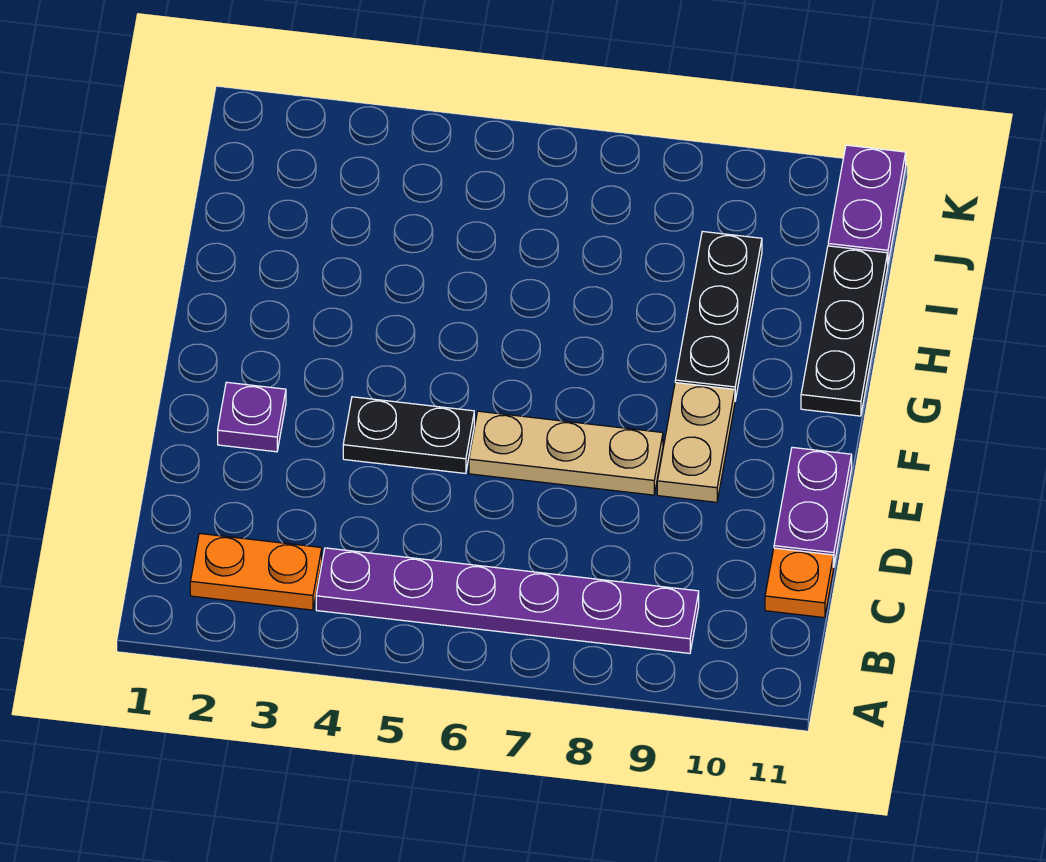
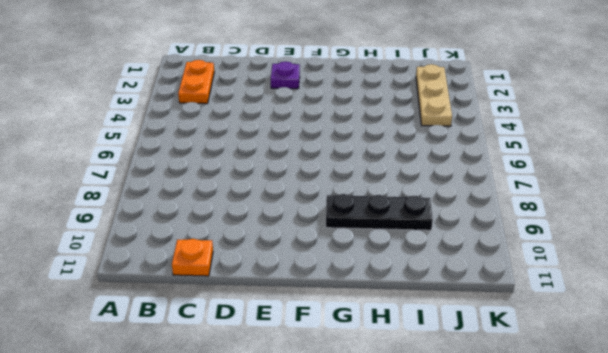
tan 1x3 plate [416,64,452,126] -> tan 1x3 plate moved to [469,411,663,495]
none -> purple 1x6 plate [316,548,699,653]
none -> purple 1x2 plate [774,447,852,567]

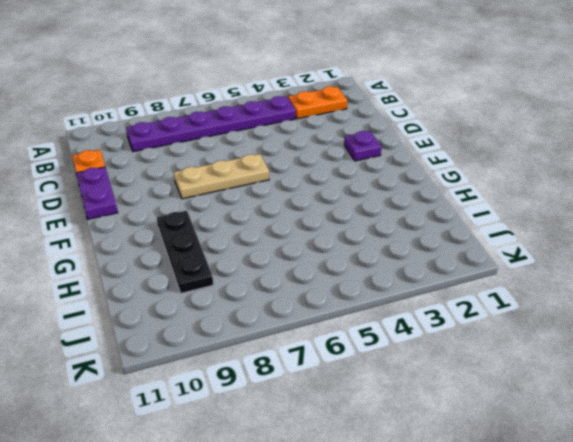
none -> black 1x2 plate [343,397,474,474]
none -> tan 1x2 plate [657,383,735,502]

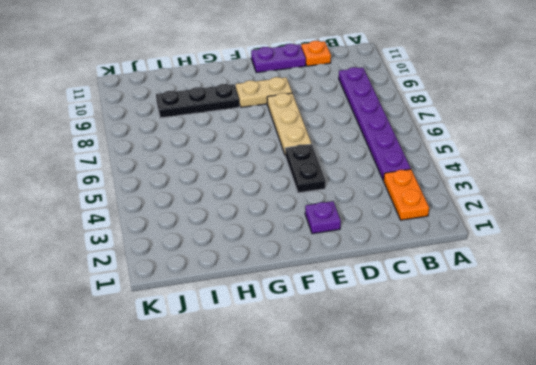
none -> black 1x3 plate [801,246,888,416]
none -> purple 1x2 plate [828,145,906,262]

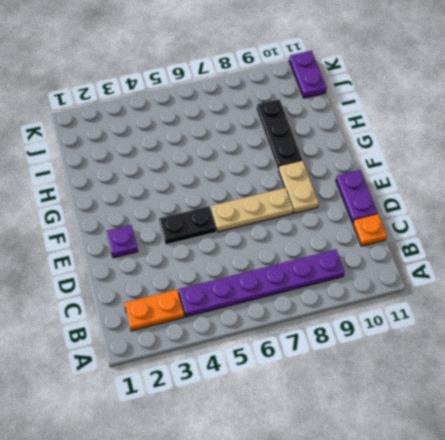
none -> black 1x3 plate [801,246,888,416]

